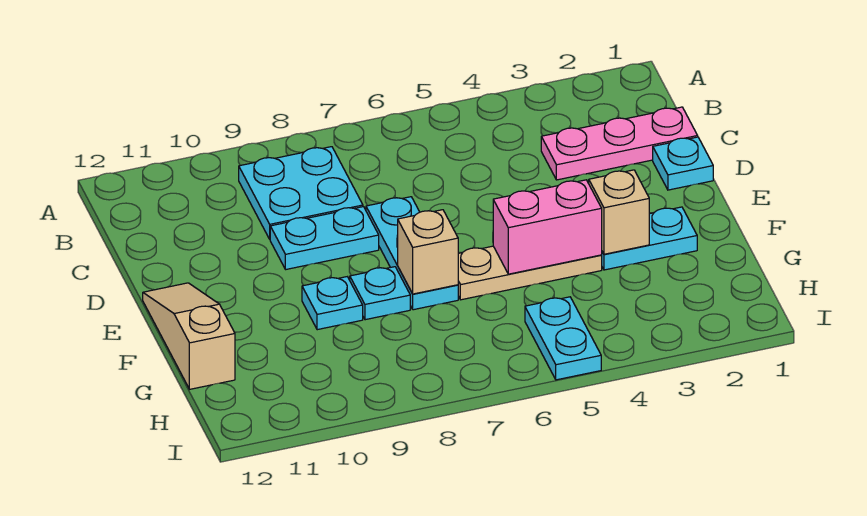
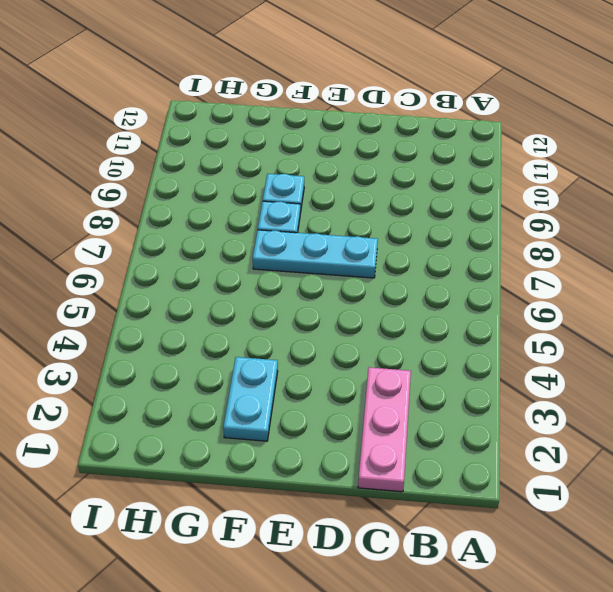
none -> cyan 2x2 plate [239,147,363,239]
none -> cyan 1x1 plate [653,137,713,190]
none -> cyan 1x2 plate [270,207,379,270]

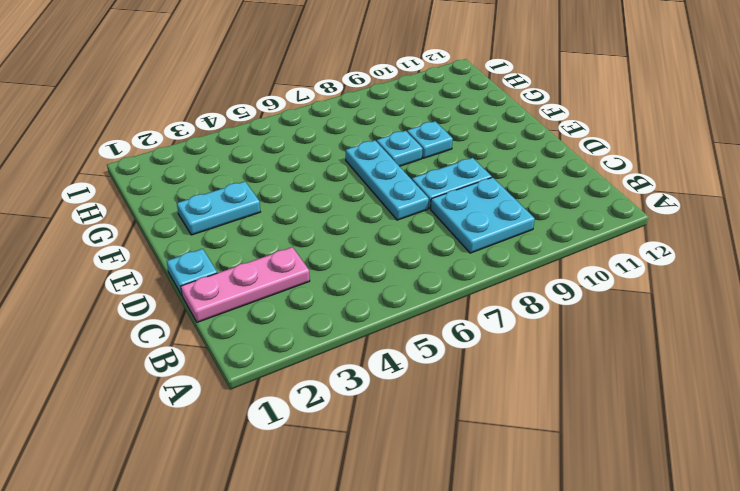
none -> tan 1x3 slope [143,283,235,389]
none -> tan 1x3 plate [458,246,602,300]
none -> cyan 1x2 plate [525,297,601,380]

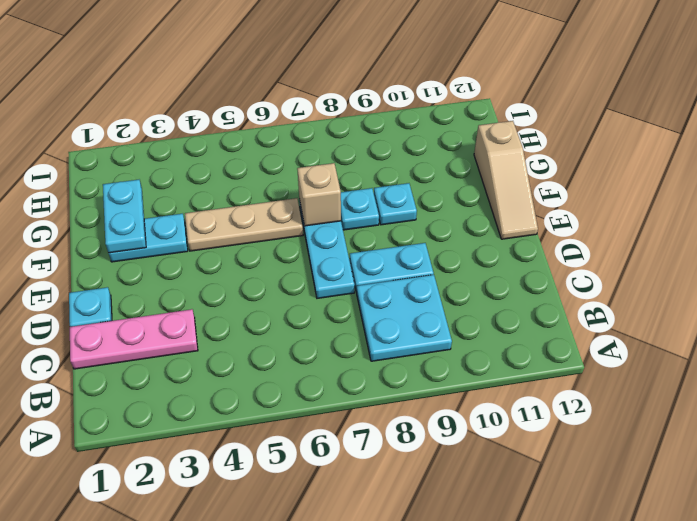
cyan 1x2 plate [103,180,146,253] -> cyan 1x2 plate moved to [525,297,601,380]
none -> tan 1x1 brick [589,170,649,254]
none -> pink 1x2 brick [493,180,602,274]

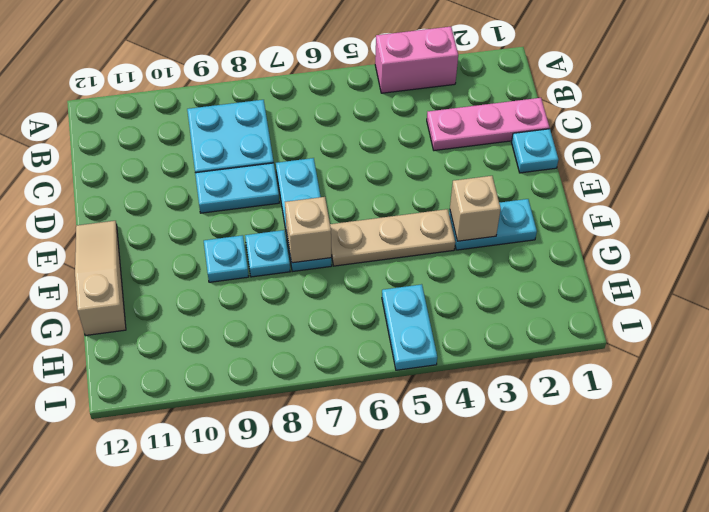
pink 1x2 brick [375,27,458,93] -> pink 1x2 brick moved to [493,180,602,274]

